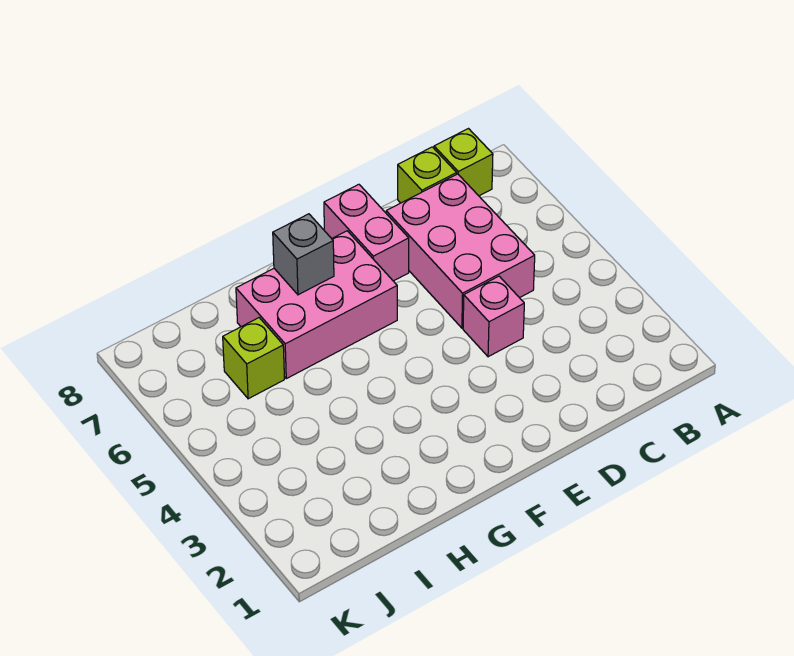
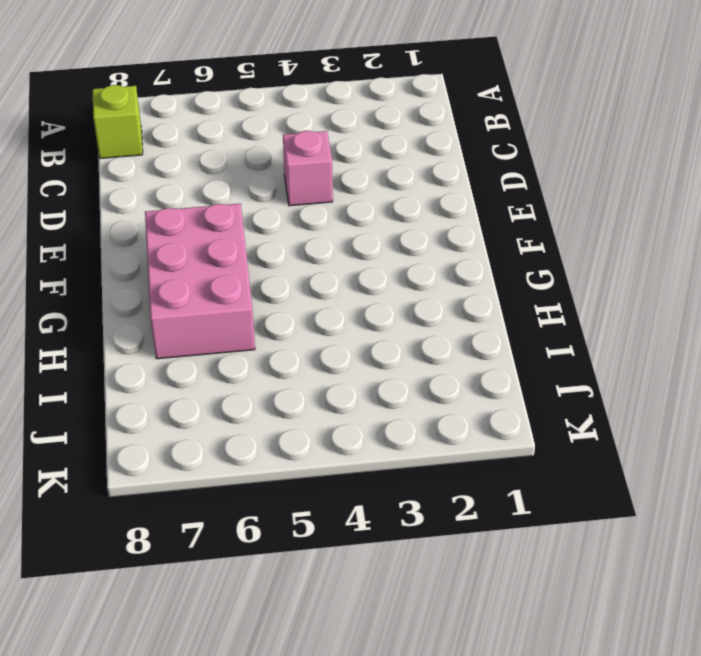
none -> pink 2x3 brick [386,174,535,328]
none -> lime 1x1 brick [398,147,457,203]

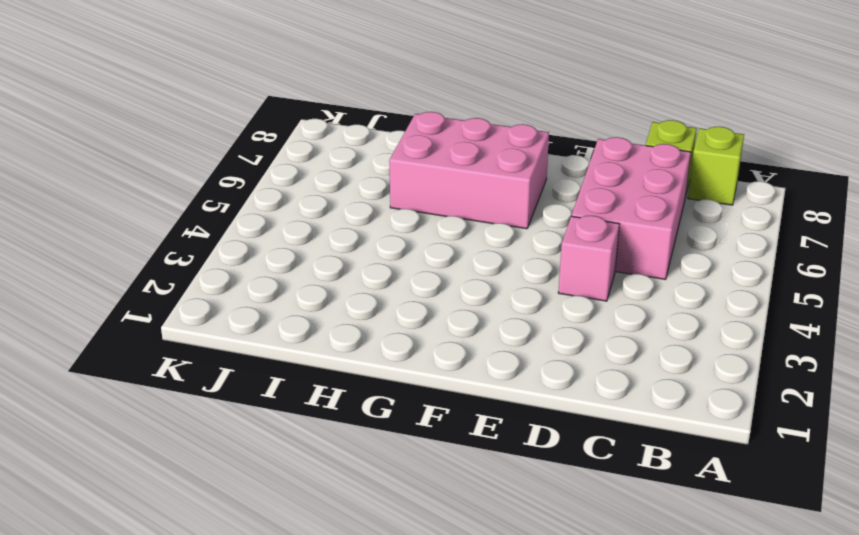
none -> pink 1x2 brick [324,184,409,281]
none -> lime 1x1 brick [223,318,284,399]

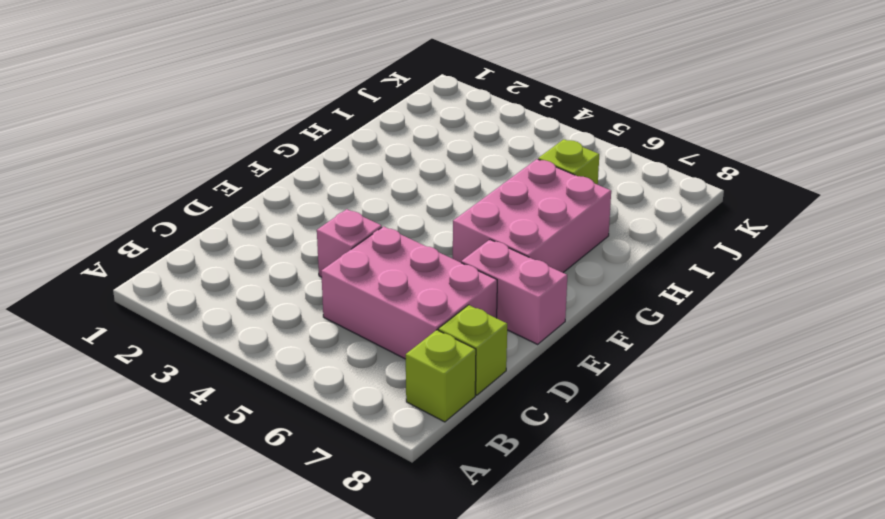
none -> grey 1x1 brick [273,214,334,295]

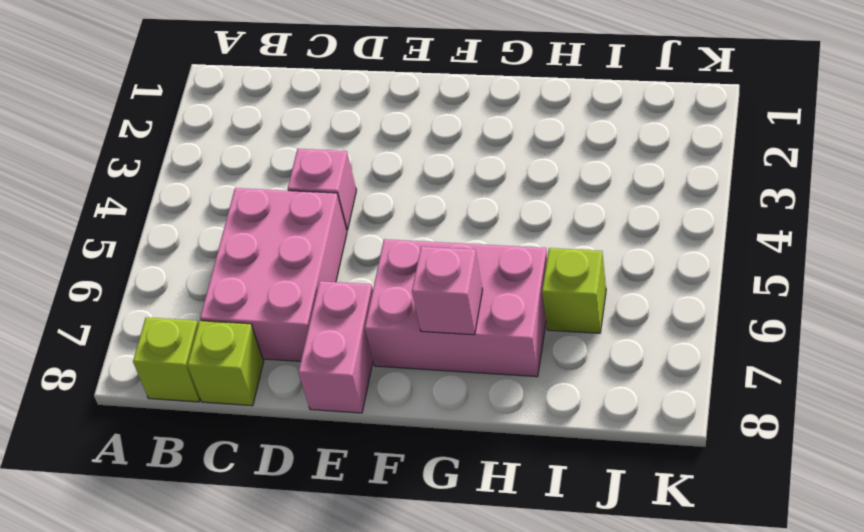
pink 1x1 brick [412,247,482,335] -> grey 1x1 brick [273,214,334,295]

